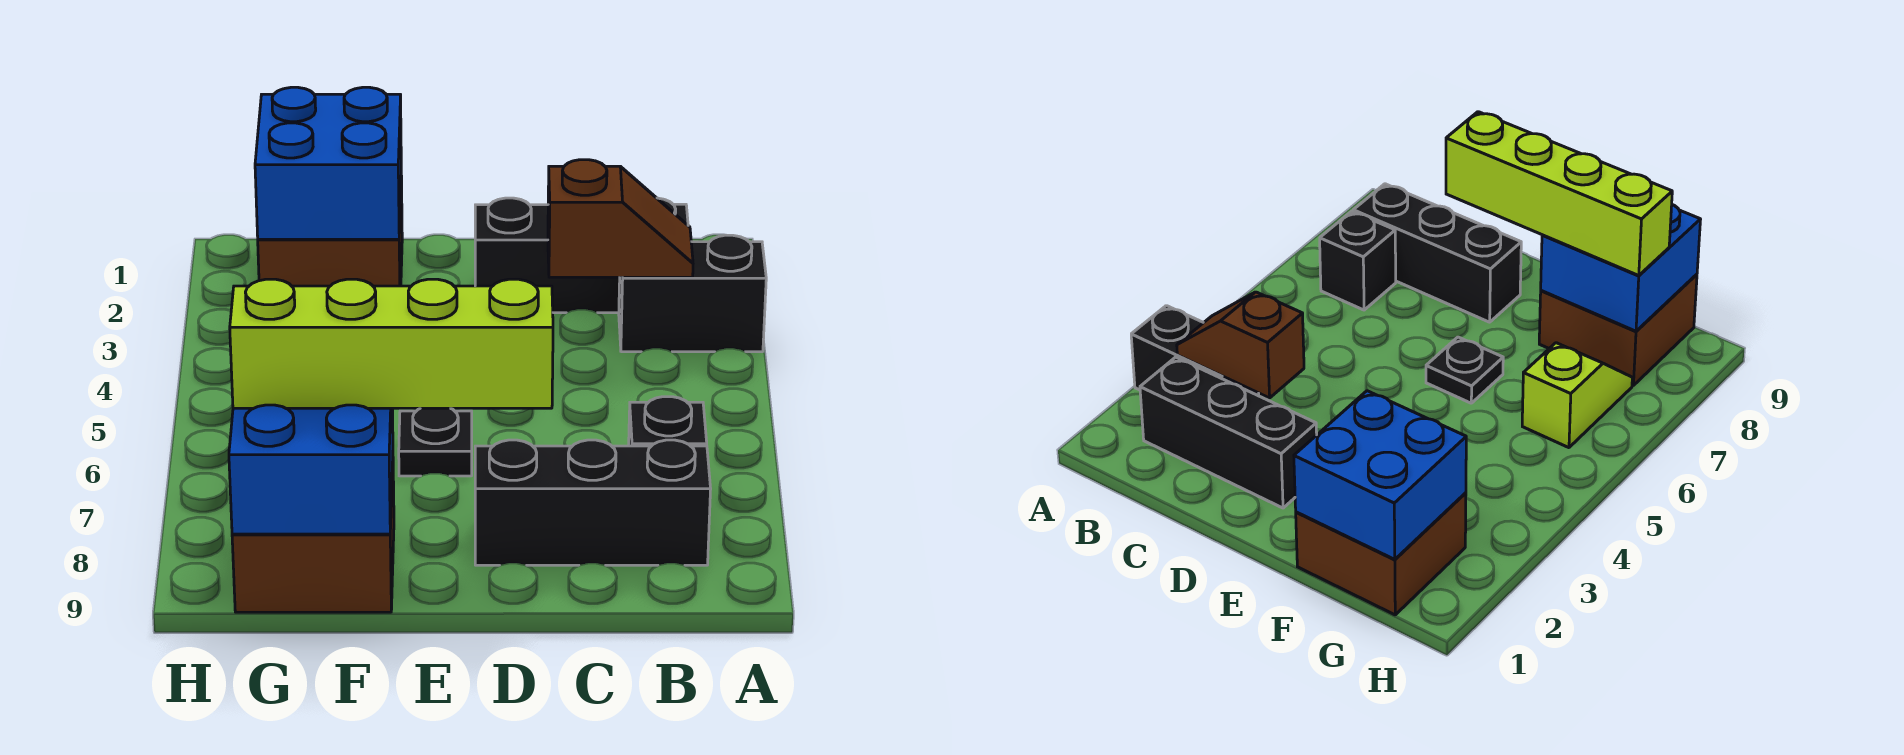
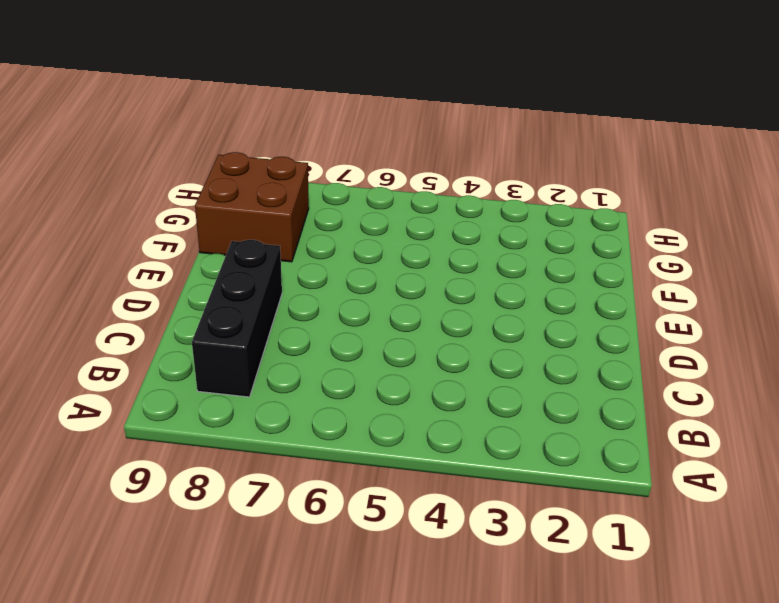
none -> black 1x2 brick [619,235,766,352]
none -> black 1x3 brick [475,198,688,313]
none -> black 1x1 brick [629,397,707,446]

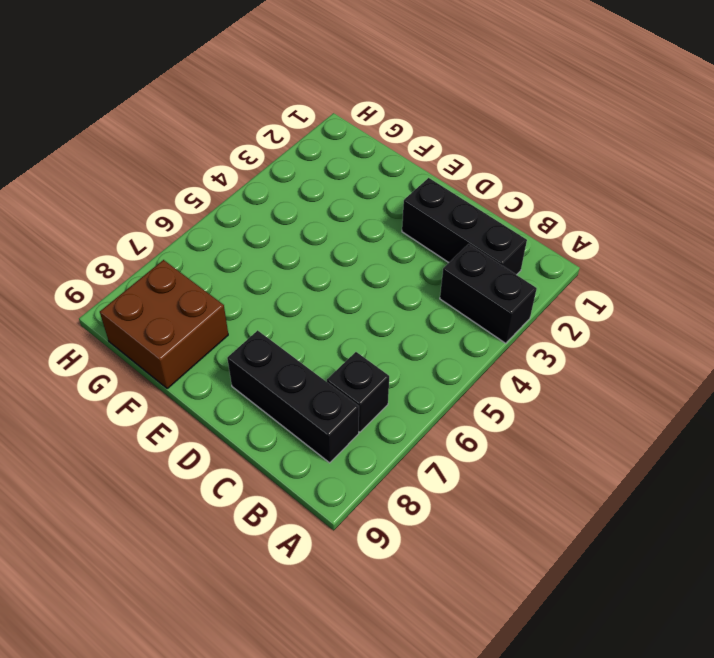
none -> black 1x1 plate [399,408,472,476]
none -> brown 2x2 brick [258,176,402,286]
none -> lime 1x2 slope [1522,343,1632,448]

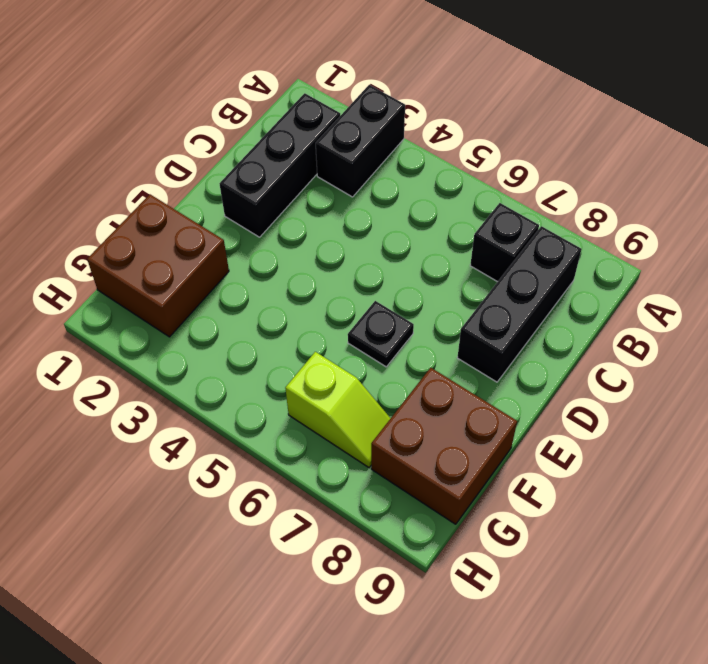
none -> brown 1x2 slope [548,160,693,277]
none -> blue 2x2 brick [255,87,401,239]
none -> blue 2x2 brick [229,405,393,534]

